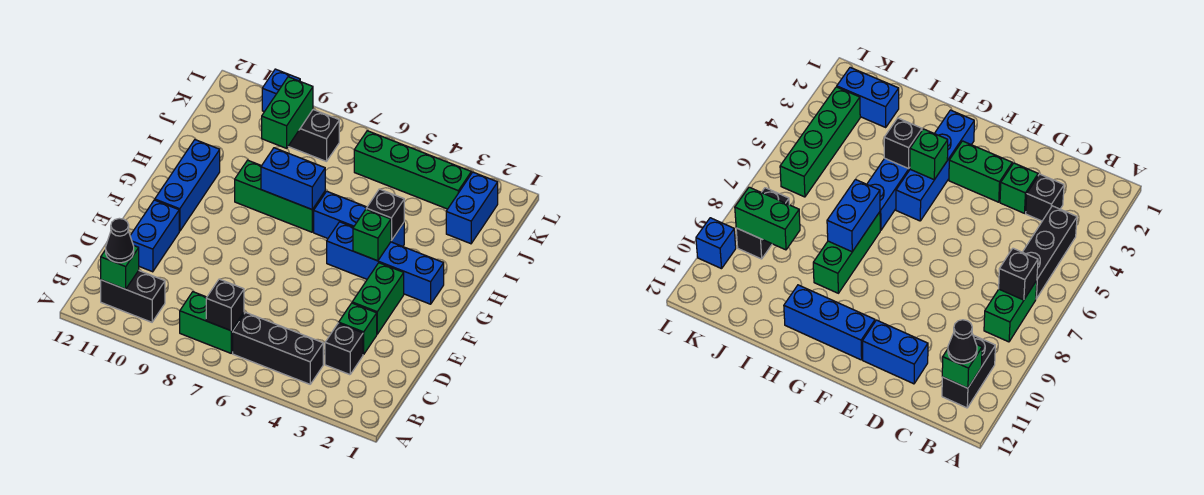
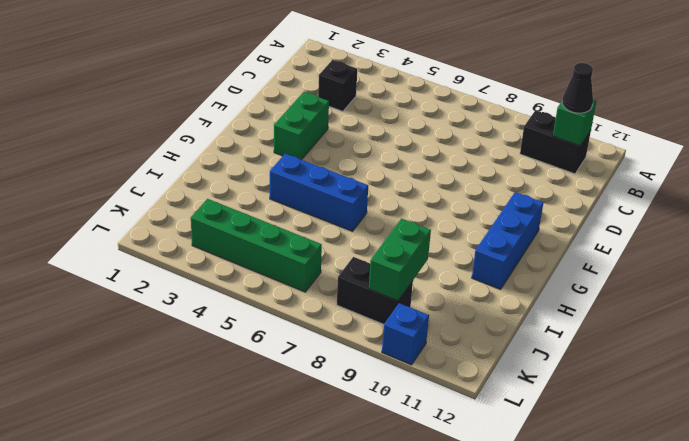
none -> black 1x3 brick [233,312,323,384]
none -> green 1x2 brick [180,292,244,353]
none -> green 1x1 brick [339,303,377,354]

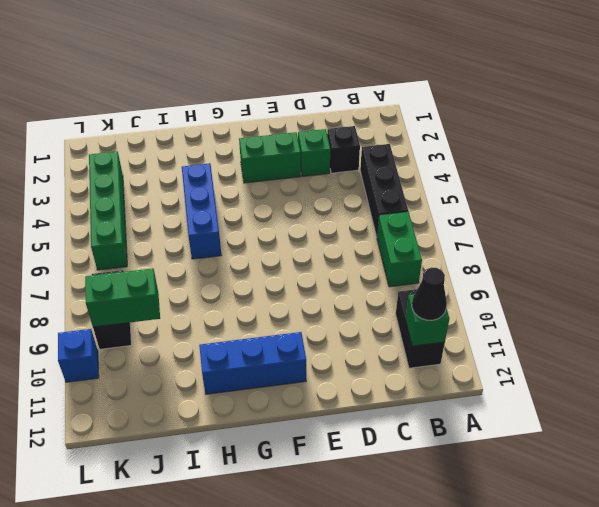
none -> blue 1x2 brick [130,200,179,272]
none -> blue 1x4 brick [327,222,444,304]
none -> green 1x3 brick [235,160,325,232]

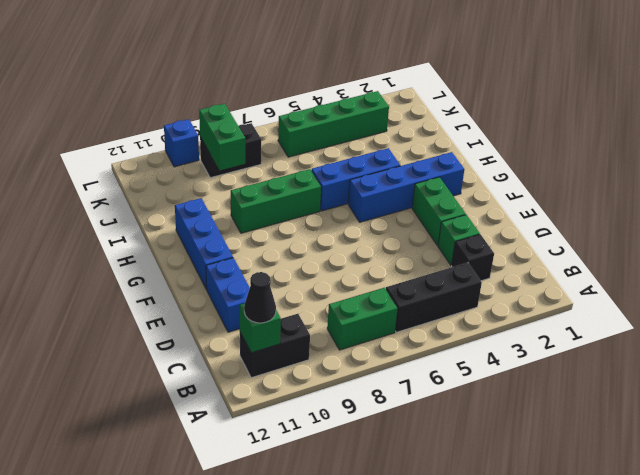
none -> blue 1x2 brick [446,172,498,244]
none -> black 1x1 brick [206,279,244,331]
none -> green 1x1 brick [353,209,391,261]

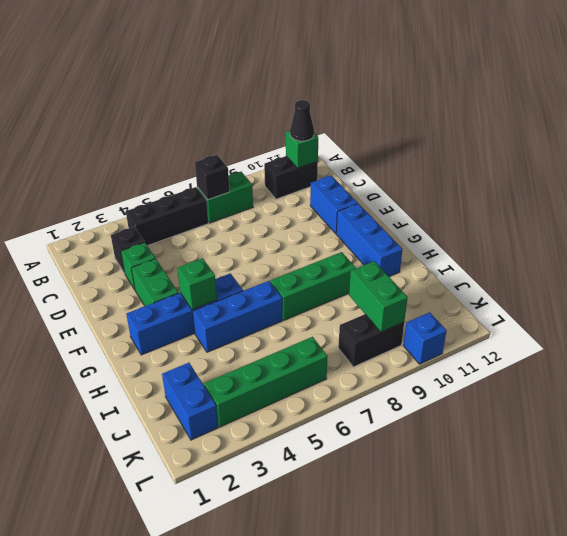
none -> black 1x1 brick [366,189,404,241]
none -> blue 1x2 brick [261,148,325,209]

